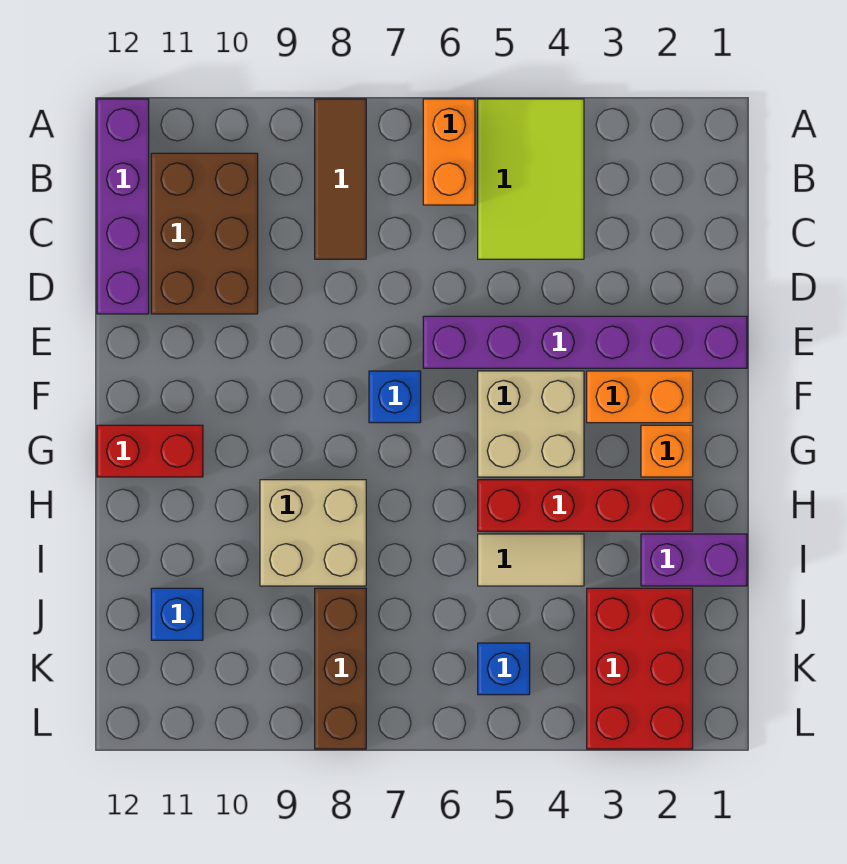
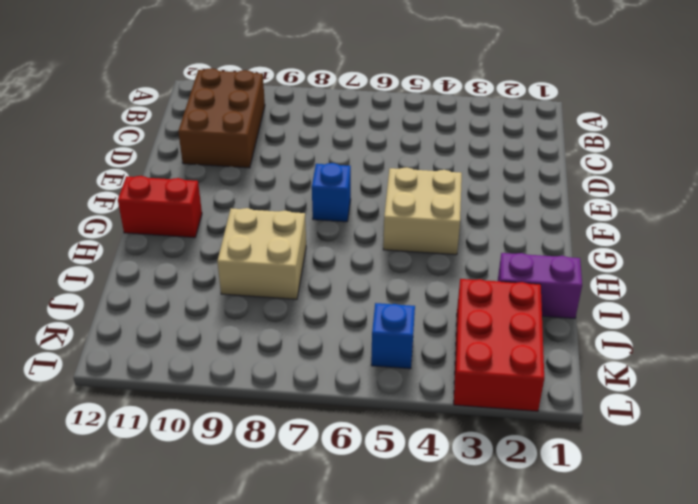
none -> lime 2x3 tile [478,99,584,259]
none -> orange 1x2 brick [423,99,475,205]
none -> brown 1x3 tile [315,99,366,259]

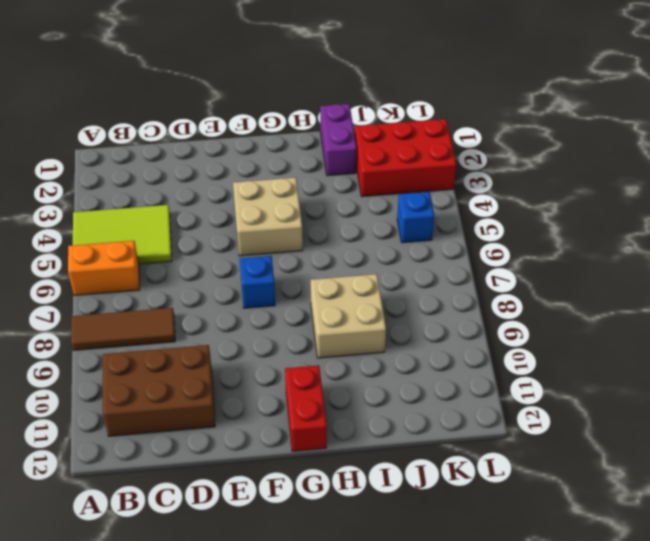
none -> purple 1x4 brick [97,99,149,314]
none -> purple 1x6 brick [423,316,747,368]
none -> orange 1x2 brick [587,371,693,423]

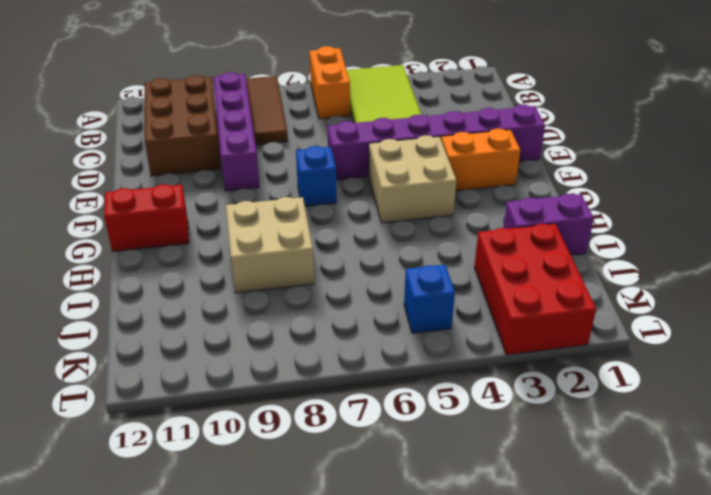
purple 1x4 brick [213,72,259,191] -> purple 1x4 brick moved to [97,99,149,314]
none -> orange 1x1 brick [641,425,693,477]
none -> red 1x4 brick [478,480,693,531]
none -> tan 1x2 tile [478,534,584,586]

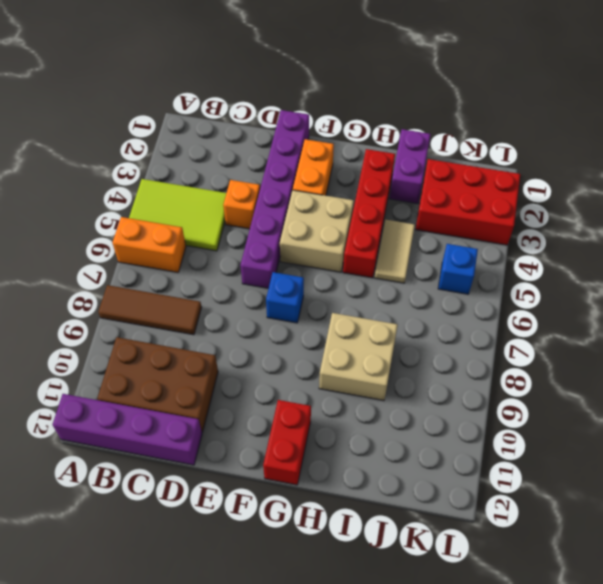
orange 1x1 brick [223,180,260,229] -> orange 1x1 brick moved to [641,425,693,477]
none -> brown 1x3 brick [315,588,366,749]
none -> blue 1x1 brick [151,588,203,640]

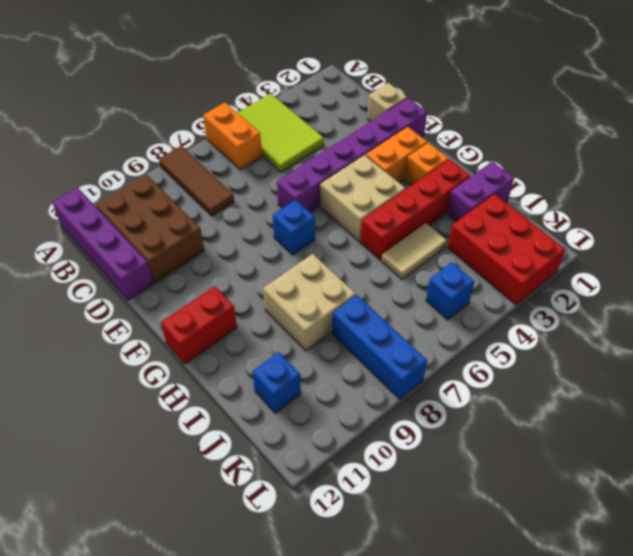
tan 1x1 brick [367,83,407,122] -> none
blue 1x3 brick [332,295,427,399] -> brown 1x3 brick [315,588,366,749]

